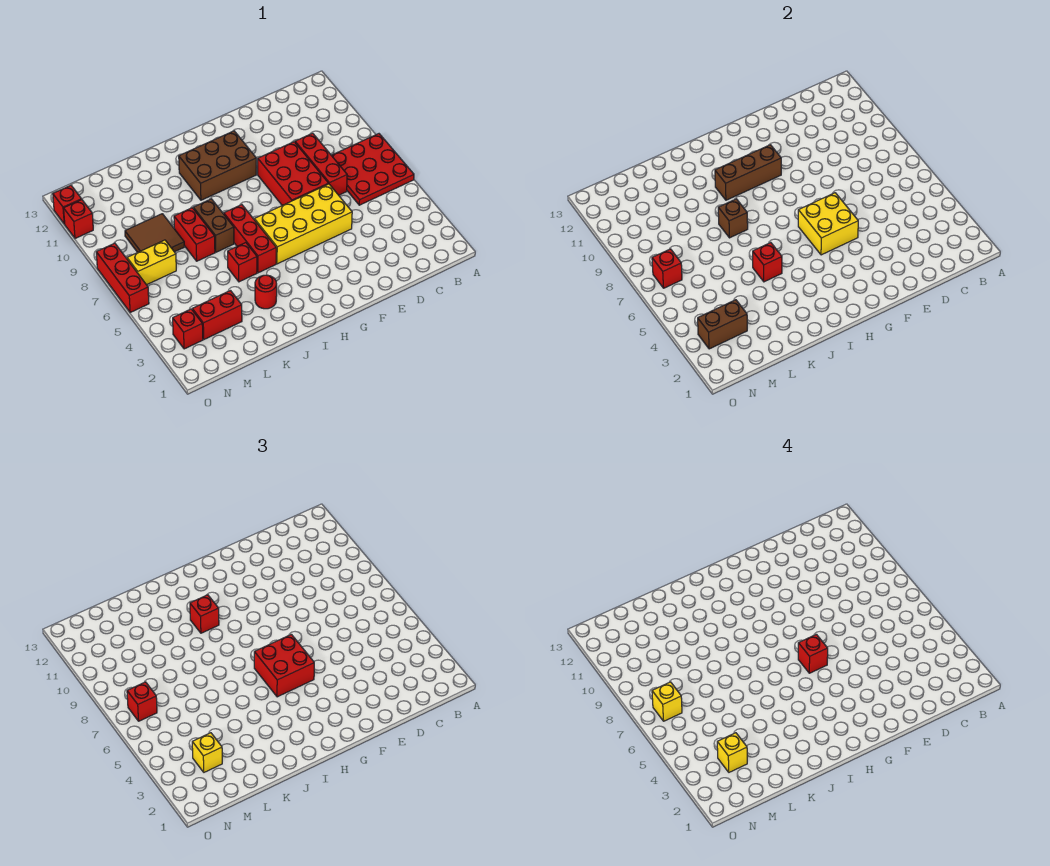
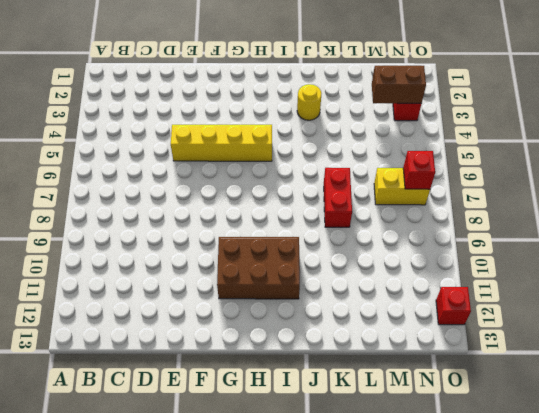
yellow 1x4 brick [171,125,272,161] -> yellow 2x4 brick [254,184,352,264]
yellow 1x1 round brick [297,84,321,120] -> red 1x1 round brick [255,275,277,309]
none -> red 3x3 plate [331,134,414,205]
none -> red 1x3 brick [295,133,347,195]
none -> red 2x3 brick [258,142,329,205]
none -> red 1x3 brick [224,205,276,273]

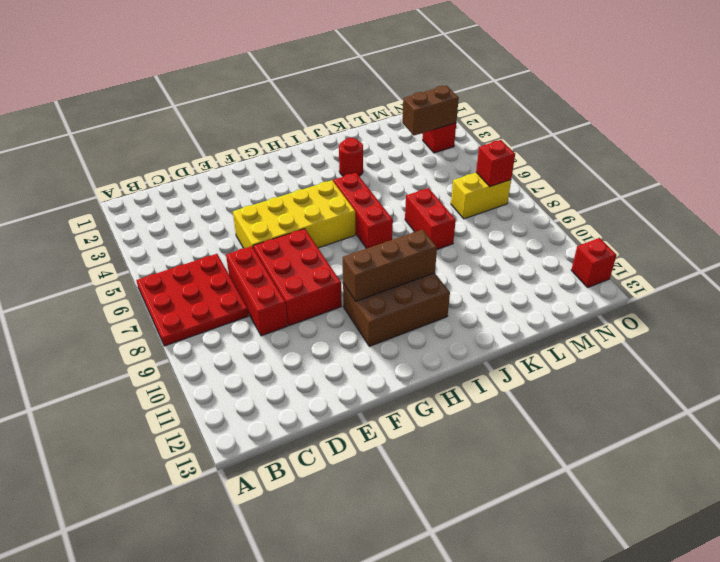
none -> red 1x1 brick [228,243,257,282]
none -> brown 1x2 brick [193,199,234,252]
none -> red 1x2 brick [192,291,242,339]
none -> brown 2x2 tile [125,214,184,252]

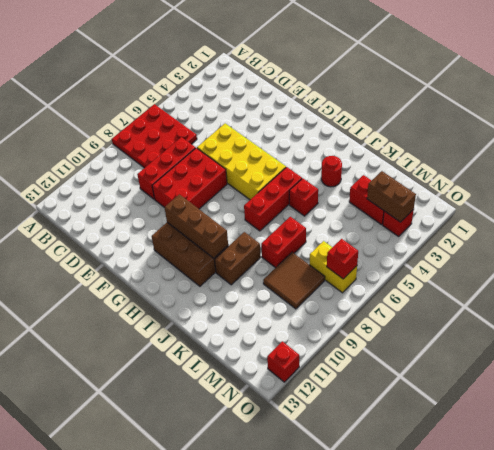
brown 1x2 brick [214,232,261,285] -> brown 1x2 brick moved to [193,199,234,252]
none -> red 1x3 brick [96,243,149,312]
none -> red 1x1 brick [64,200,93,238]
none -> yellow 2x2 brick [798,193,858,255]
none -> red 1x1 brick [753,243,782,282]

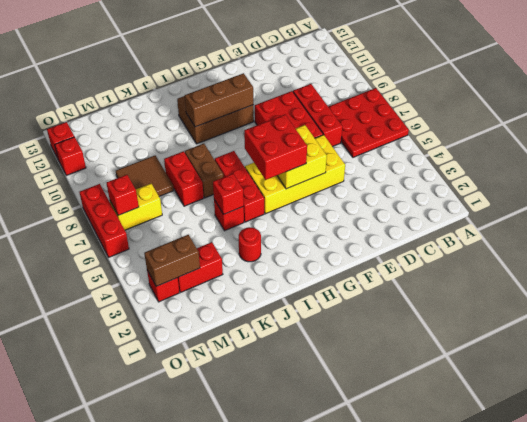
none -> brown 1x1 brick [718,199,748,238]
none -> red 1x1 brick [190,595,219,633]
none -> yellow 1x1 brick [192,733,222,772]
none -> red 1x1 brick [127,682,157,721]

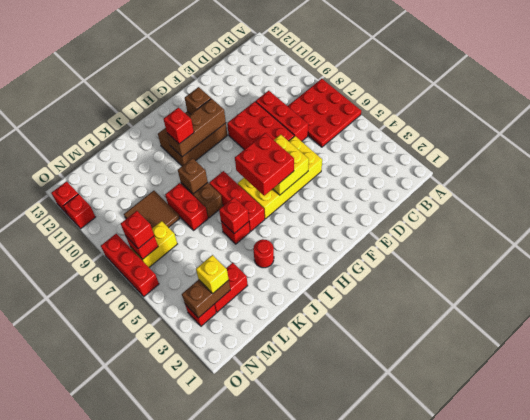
brown 1x1 brick [185,87,211,114] -> none
none -> red 1x1 brick [798,634,828,673]
none -> yellow 1x1 brick [717,733,747,772]
none -> yellow 1x1 brick [652,682,682,721]

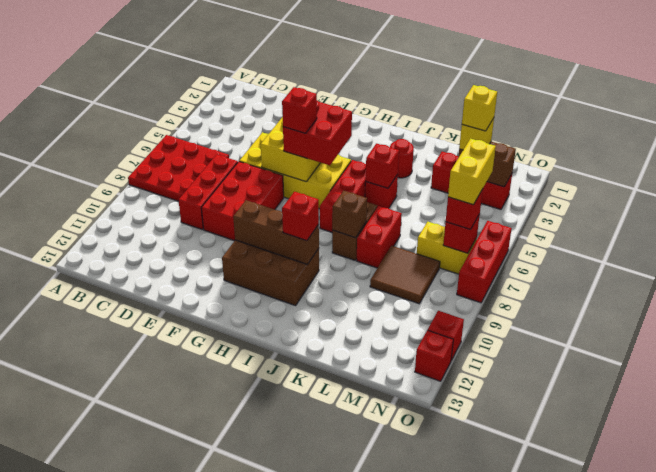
yellow 1x2 brick [448,139,496,205] -> yellow 1x1 brick [652,682,682,721]

